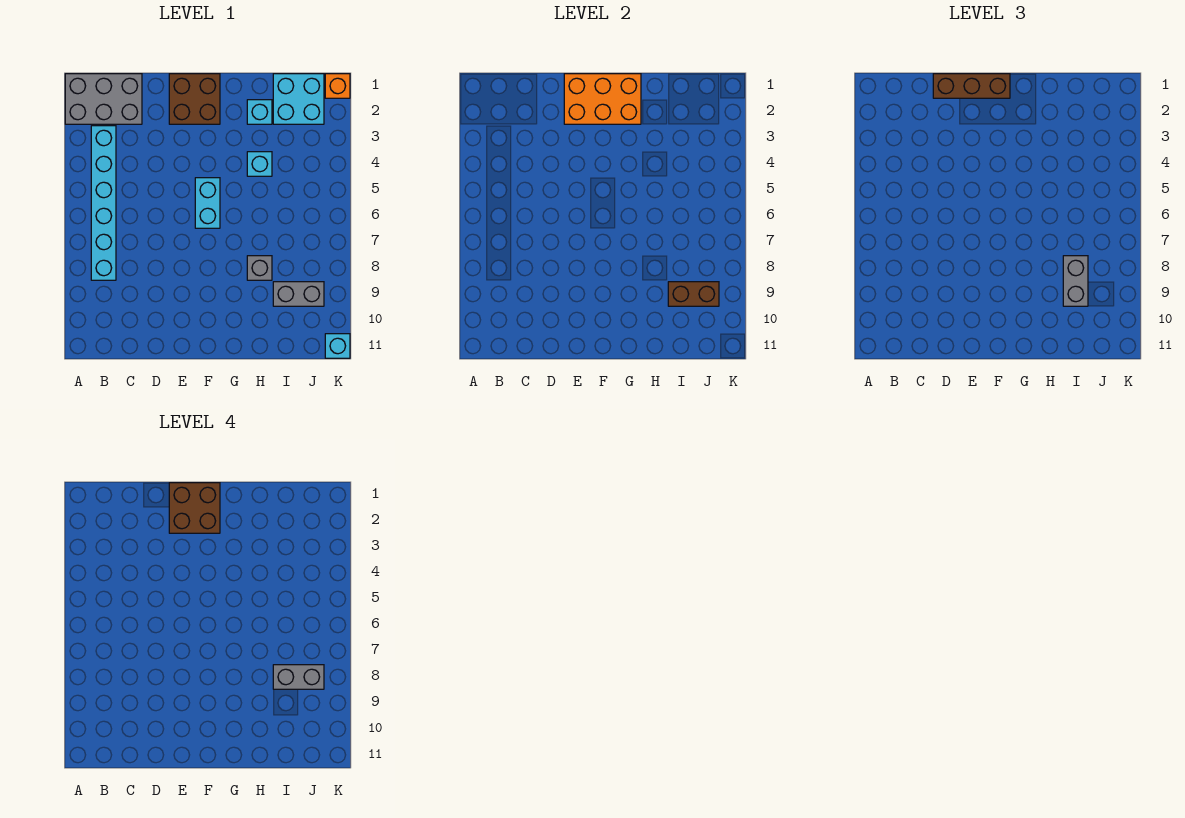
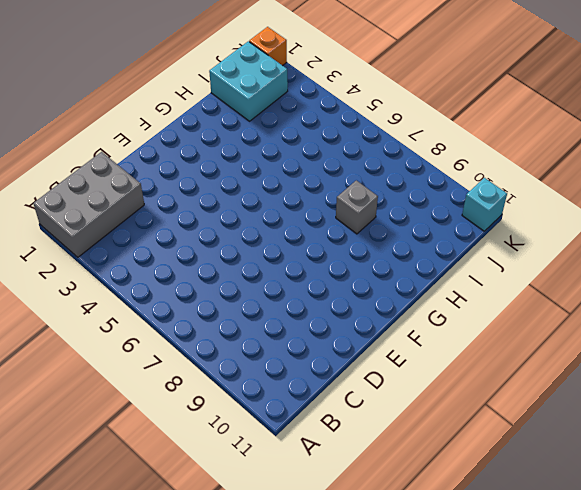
none -> cyan 1x6 brick [91,126,116,280]
none -> brown 2x2 brick [169,74,220,124]
none -> cyan 1x2 brick [195,178,220,228]

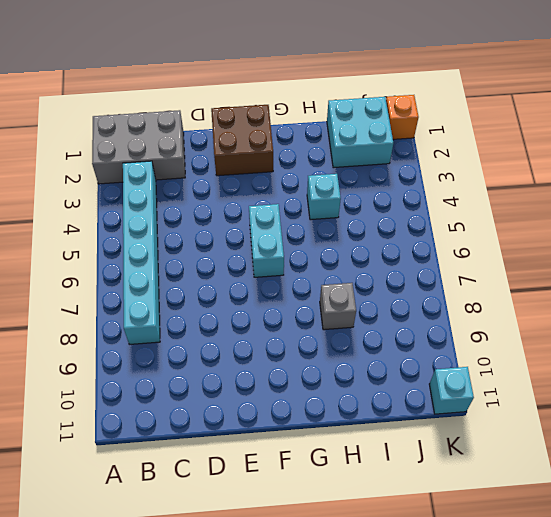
none -> cyan 1x1 brick [247,100,272,124]
none -> grey 1x2 brick [273,282,324,306]
none -> orange 2x3 brick [564,74,641,124]

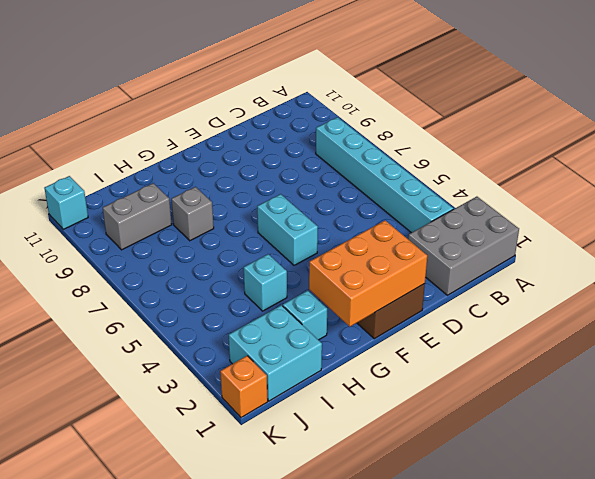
none -> brown 1x2 brick [668,282,719,306]
none -> brown 1x3 brick [933,74,1010,98]
none -> grey 1x2 brick [1063,256,1088,306]

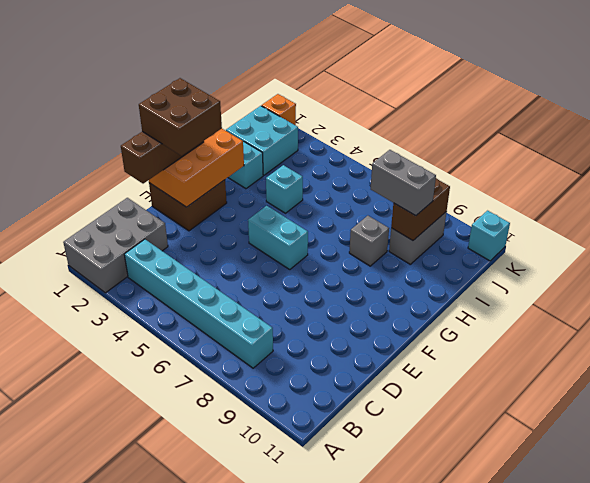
none -> grey 1x2 brick [273,665,324,689]

